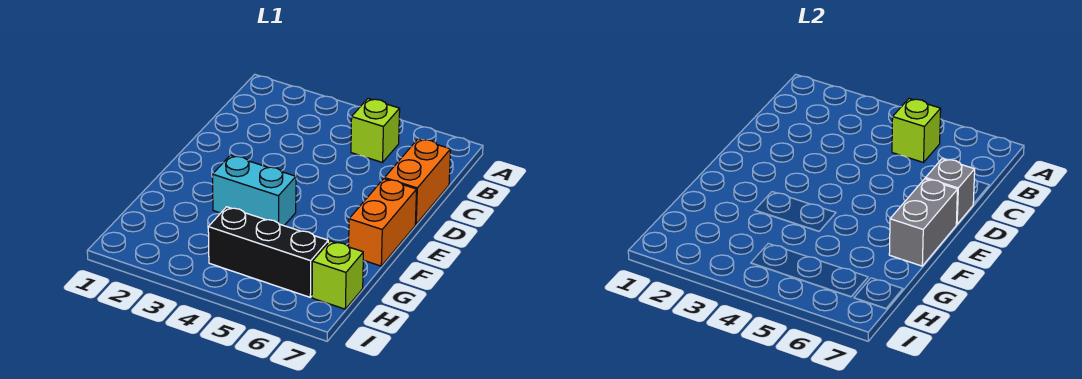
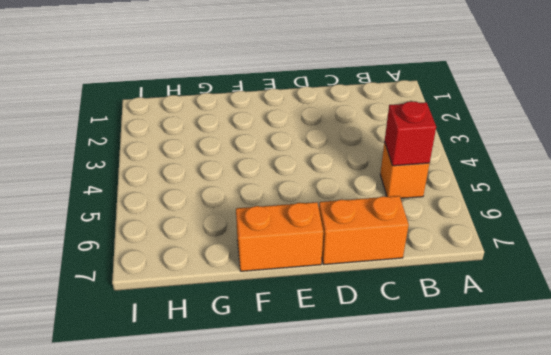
orange 1x1 brick [380,142,429,198] -> lime 1x1 brick [351,99,400,162]
red 1x1 brick [385,101,436,166] -> lime 1x1 brick [892,99,941,162]
none -> cyan 1x2 brick [213,155,296,226]
none -> black 1x3 brick [208,207,328,297]

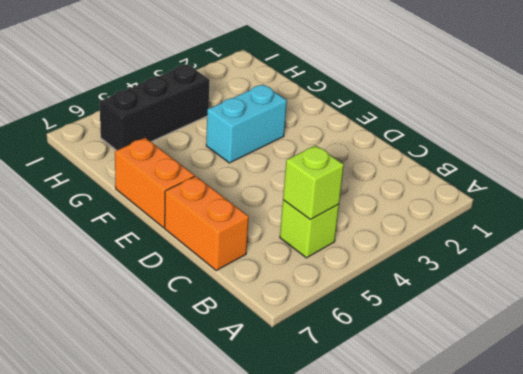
none -> lime 1x1 brick [312,241,363,309]
none -> grey 1x1 brick [926,159,975,224]

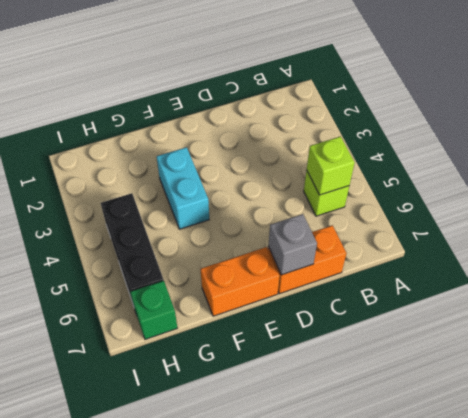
green 1x1 brick [130,281,177,339] -> lime 1x1 brick [312,241,363,309]
none -> grey 1x2 brick [889,179,958,266]

